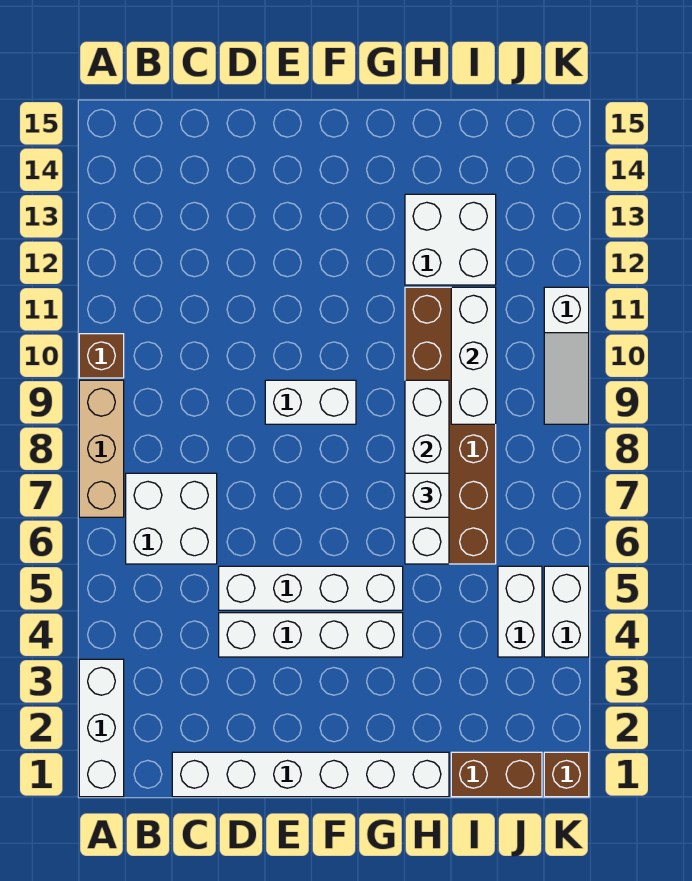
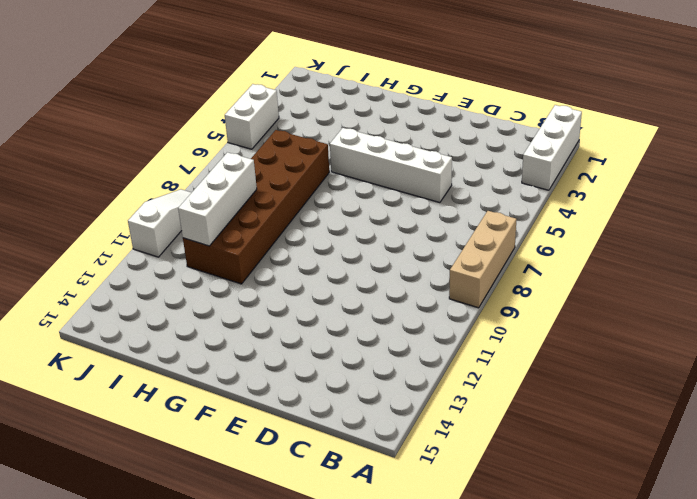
none -> brown 1x1 brick [79,334,124,378]
none -> white 2x2 brick [126,473,217,564]
none -> white 1x6 brick [172,752,449,797]

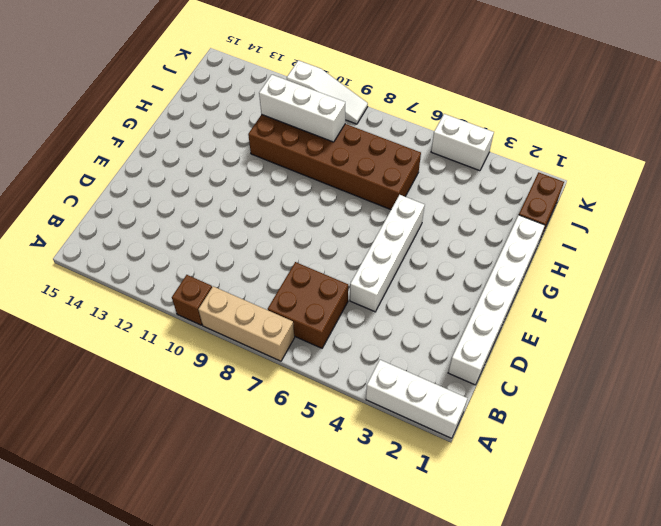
brown 2x2 brick [268,262,348,348] -> white 2x2 brick [126,473,217,564]
none -> white 1x4 brick [219,613,403,657]
none -> white 1x2 brick [265,380,356,424]
none -> white 2x2 brick [405,194,496,285]

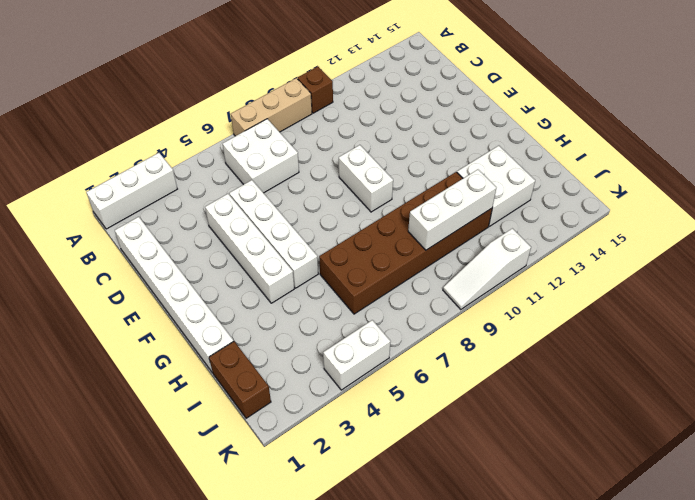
none -> white 1x2 brick [498,566,542,657]
none -> brown 1x1 brick [544,752,589,797]
none -> white 1x4 brick [405,380,449,564]

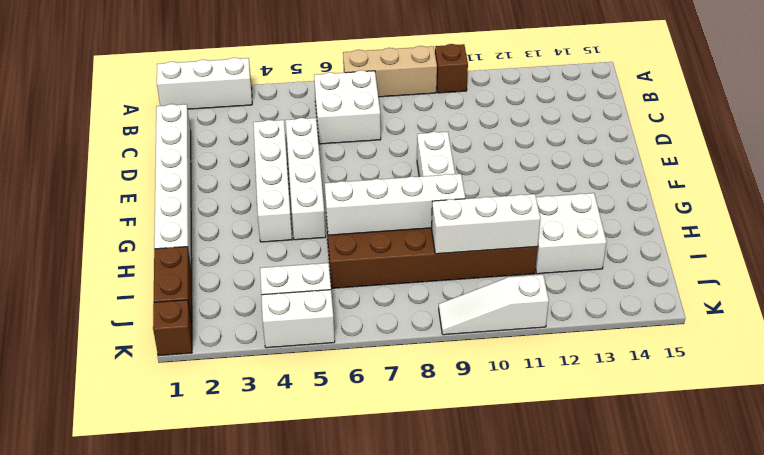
none -> white 1x1 brick [405,473,449,517]

